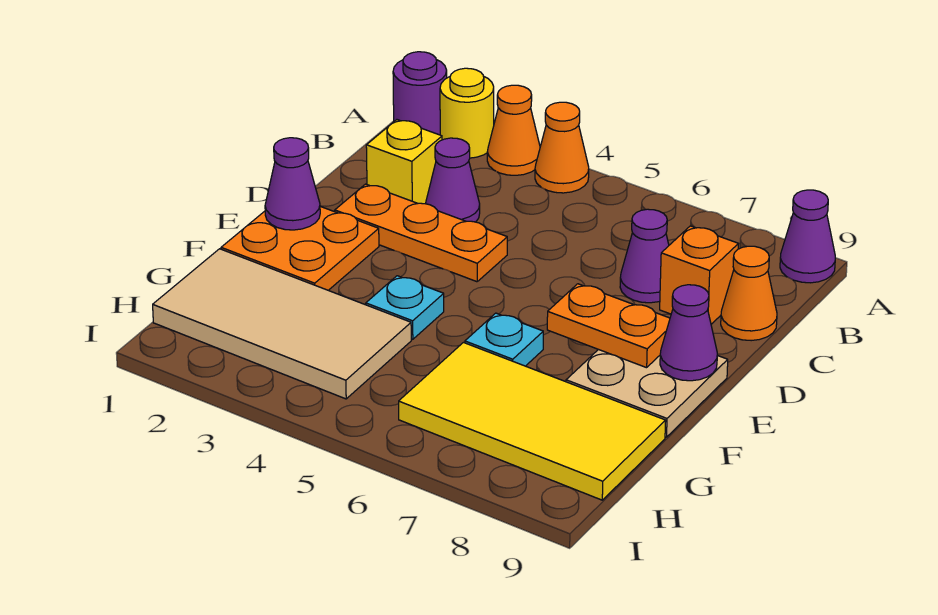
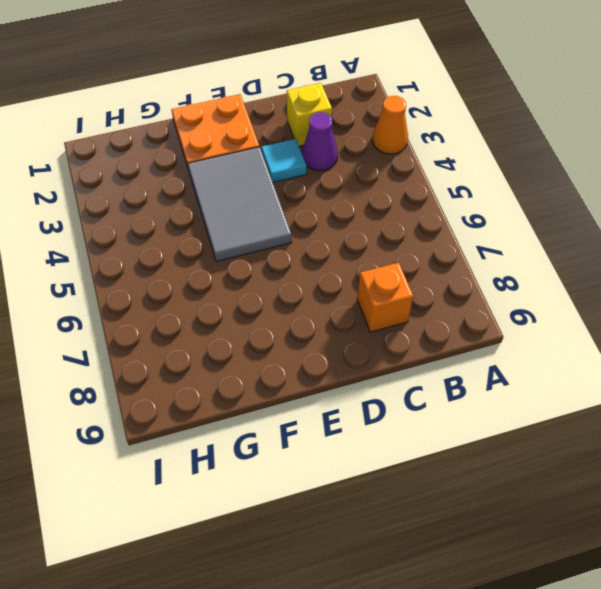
cyan 1x1 tile [262,139,306,182] -> orange 1x3 plate [335,184,507,282]
grey 2x3 tile [188,147,292,262] -> cyan 1x1 plate [366,276,444,339]
none -> purple 1x1 round brick [393,52,447,135]
none -> yellow 1x1 round brick [440,68,494,158]
none -> orange 1x1 cone [535,102,589,193]

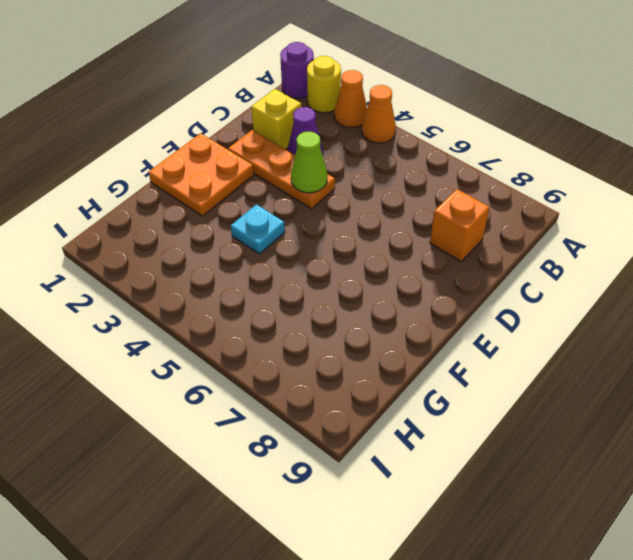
lime 1x1 cone [291,132,327,193] -> none
none -> purple 1x1 cone [780,190,835,283]
none -> purple 1x1 cone [620,209,669,303]
none -> orange 1x1 cone [721,246,777,341]

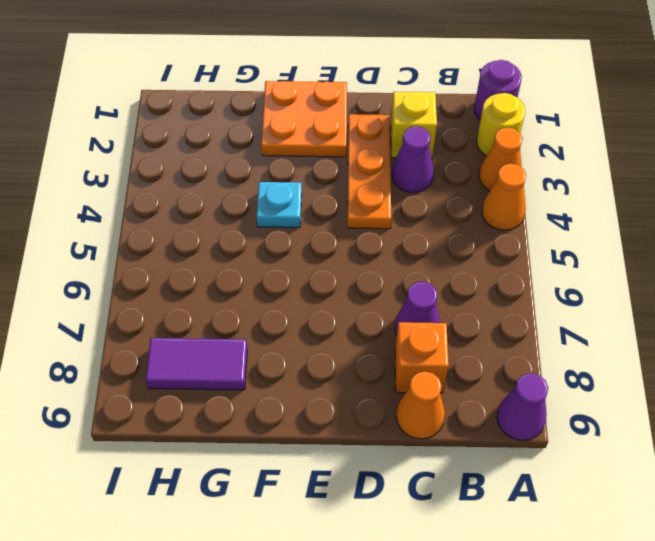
purple 1x2 tile [146,338,247,390] -> yellow 2x4 tile [399,343,666,500]
none -> tan 2x2 plate [566,349,728,437]
none -> cyan 1x1 plate [465,313,543,366]
none -> tan 2x4 tile [153,249,411,399]

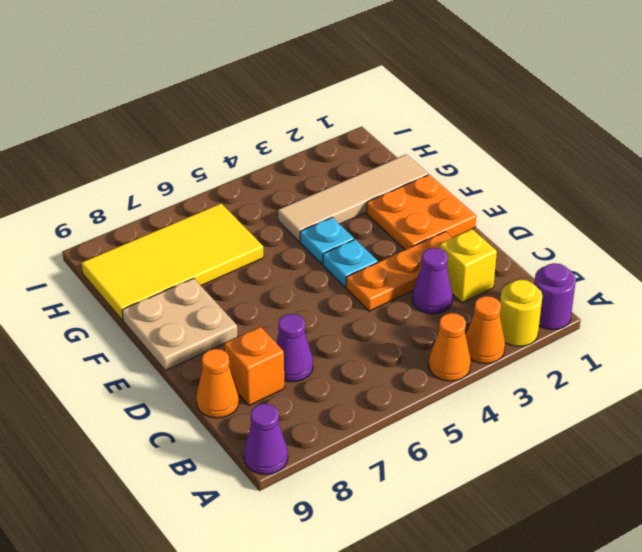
cyan 1x1 plate [323,239,378,287] -> cyan 1x1 plate moved to [465,313,543,366]
tan 1x4 tile [278,154,428,242] -> tan 2x4 tile [153,249,411,399]
none -> purple 1x1 cone [265,138,320,230]
none -> orange 1x2 plate [547,284,670,368]
none -> purple 1x1 cone [660,285,717,381]

